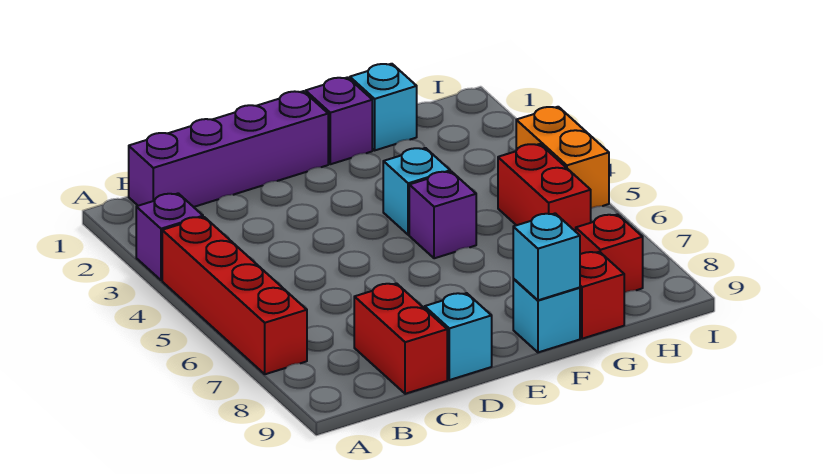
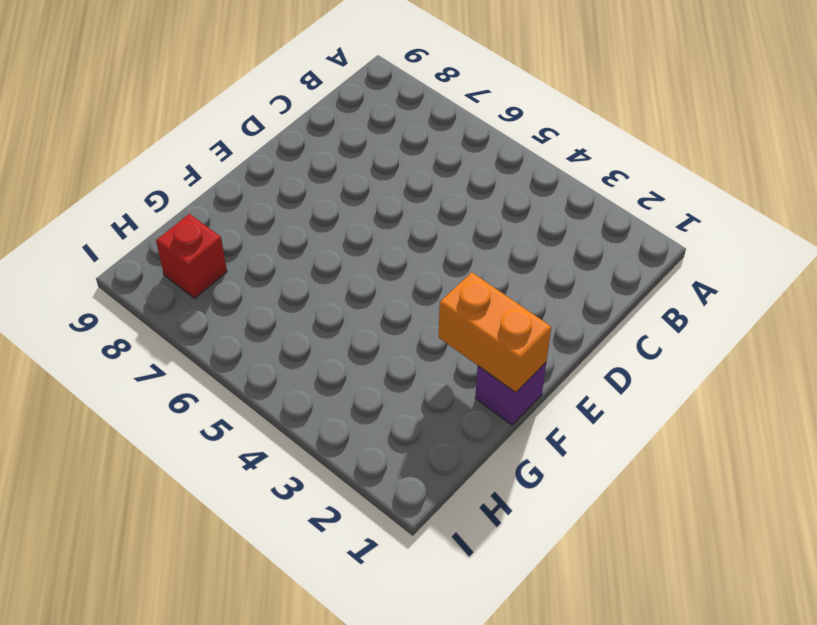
orange 1x2 brick [439,272,551,393] -> orange 1x2 brick moved to [516,107,609,208]
none -> purple 1x1 brick [136,193,203,280]
none -> red 1x4 brick [162,217,307,374]
none -> purple 1x4 brick [129,91,328,207]

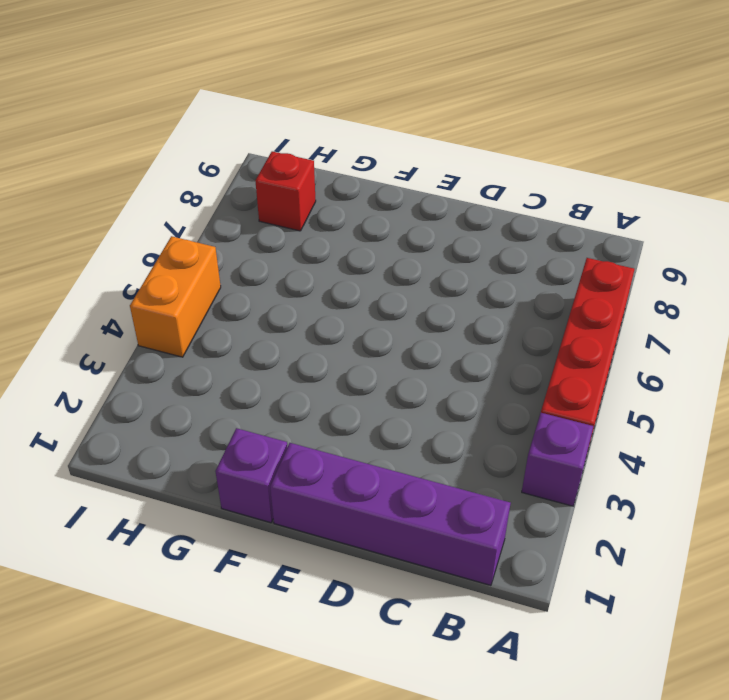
none -> red 1x2 brick [354,283,447,394]
none -> cyan 1x1 brick [425,293,492,380]
none -> cyan 1x1 brick [383,148,450,235]

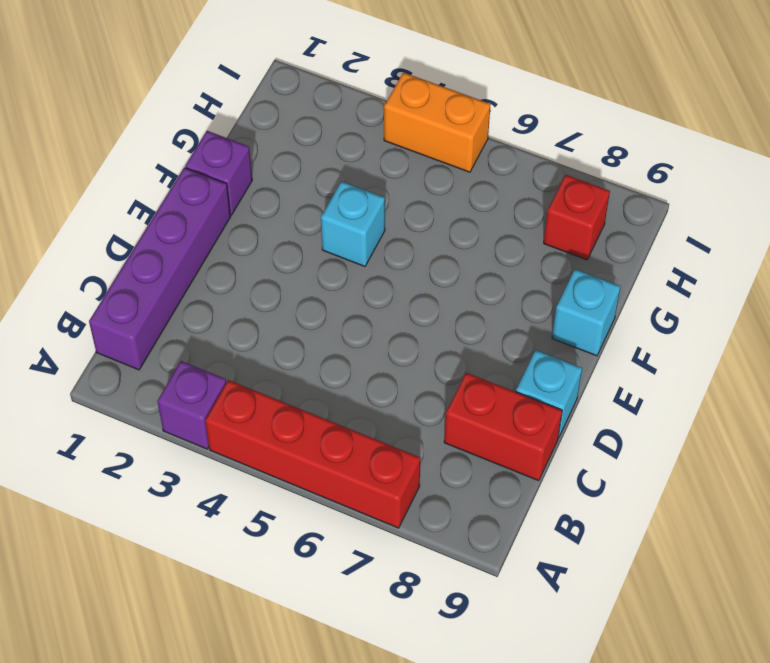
none -> purple 1x1 brick [409,171,476,258]
none -> cyan 1x1 brick [350,64,417,150]
none -> red 1x1 brick [580,252,624,339]

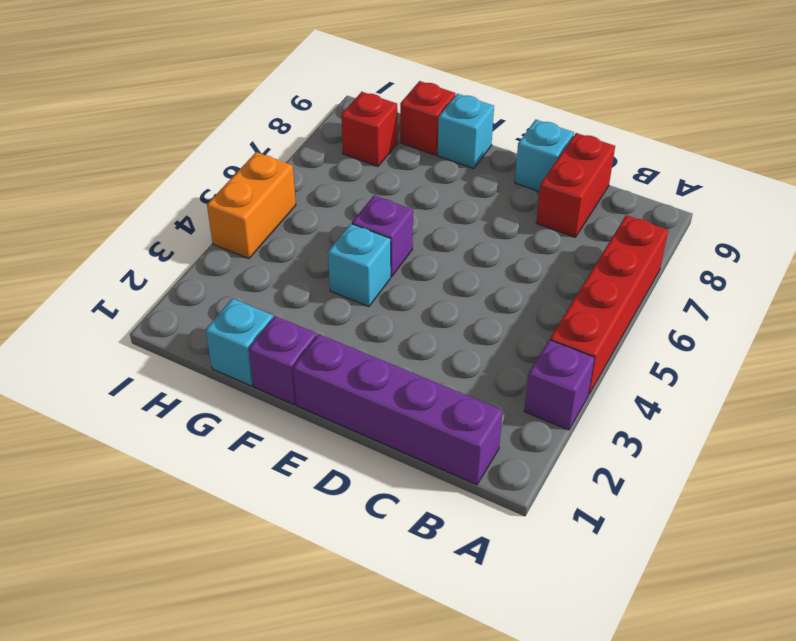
none -> red 1x2 brick [498,144,591,232]
none -> cyan 1x1 brick [513,213,580,300]

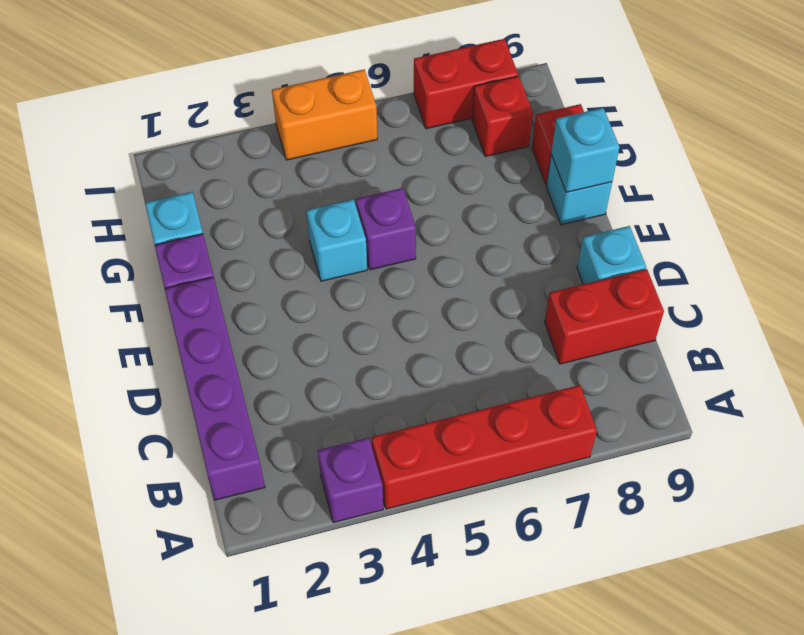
red 1x2 brick [414,39,518,129] -> red 1x2 brick moved to [498,144,591,232]

